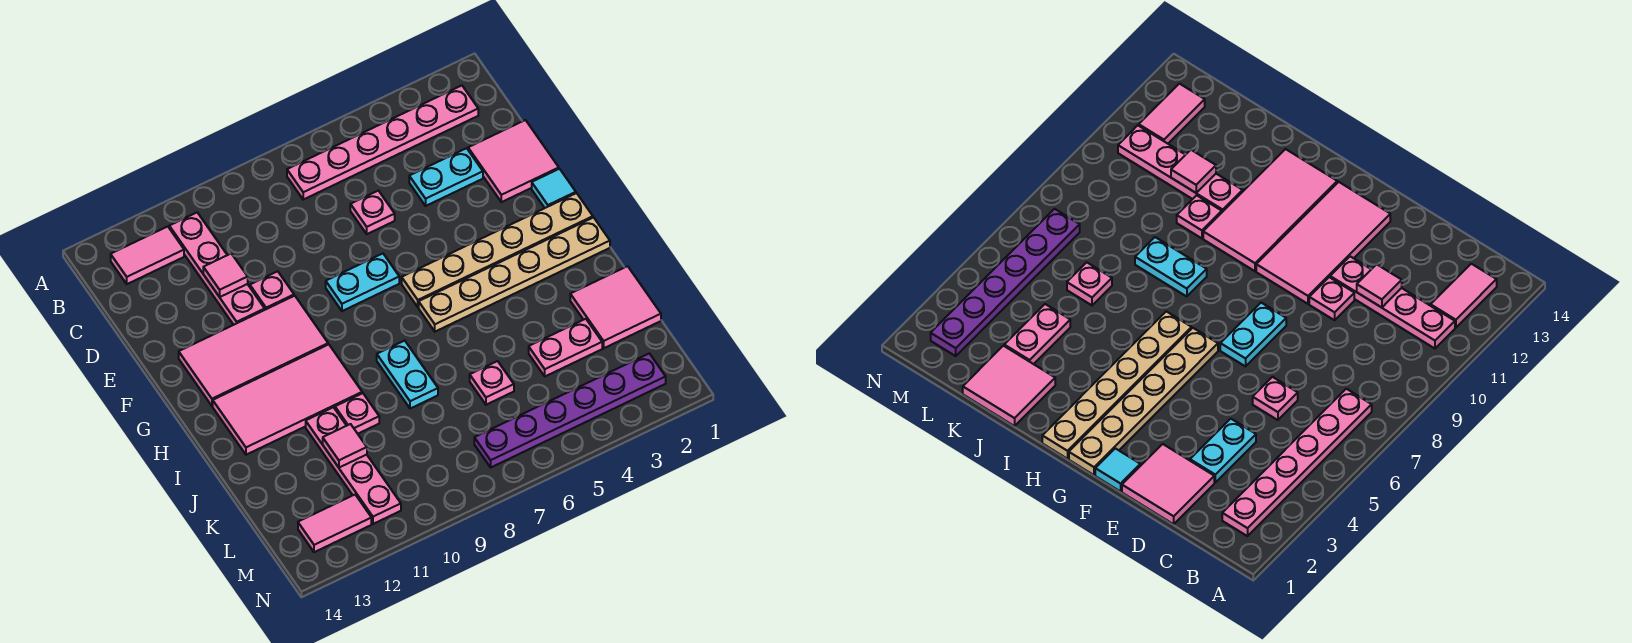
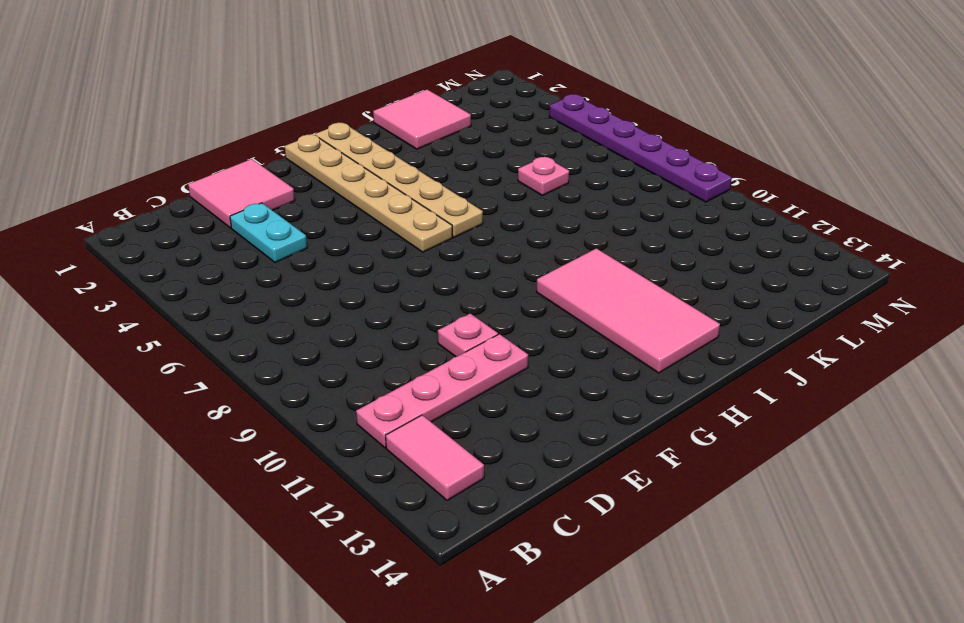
purple 1x6 plate [549,94,732,202] -> purple 1x6 plate moved to [474,353,666,467]
none -> pink 1x6 plate [287,86,478,200]
none -> pink 1x1 plate [350,191,395,234]
none -> cyan 1x1 tile [532,169,576,208]

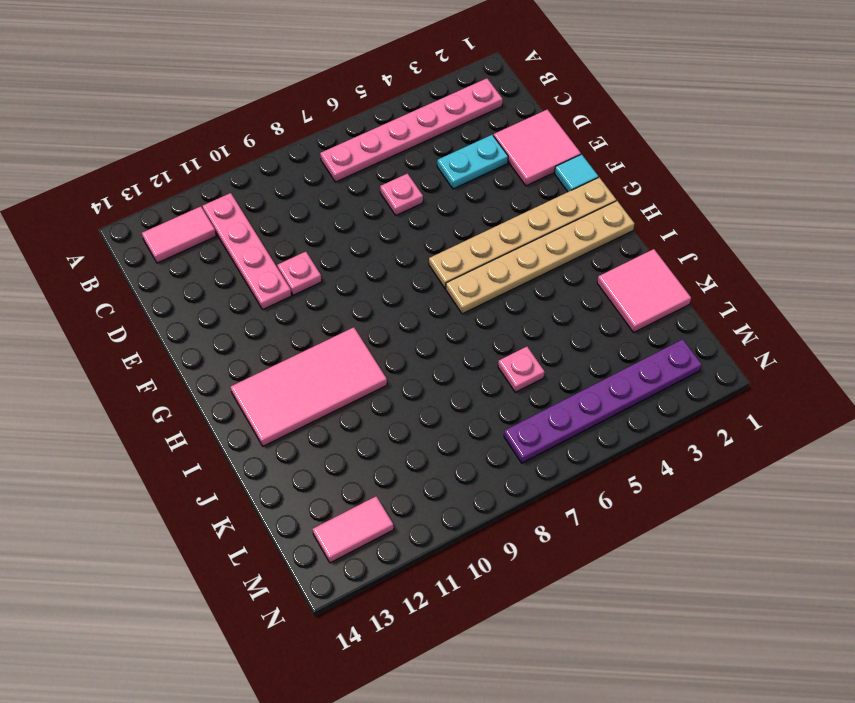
none -> cyan 1x2 plate [326,254,399,311]
none -> pink 2x4 tile [179,296,328,406]
none -> cyan 1x2 plate [377,341,438,409]

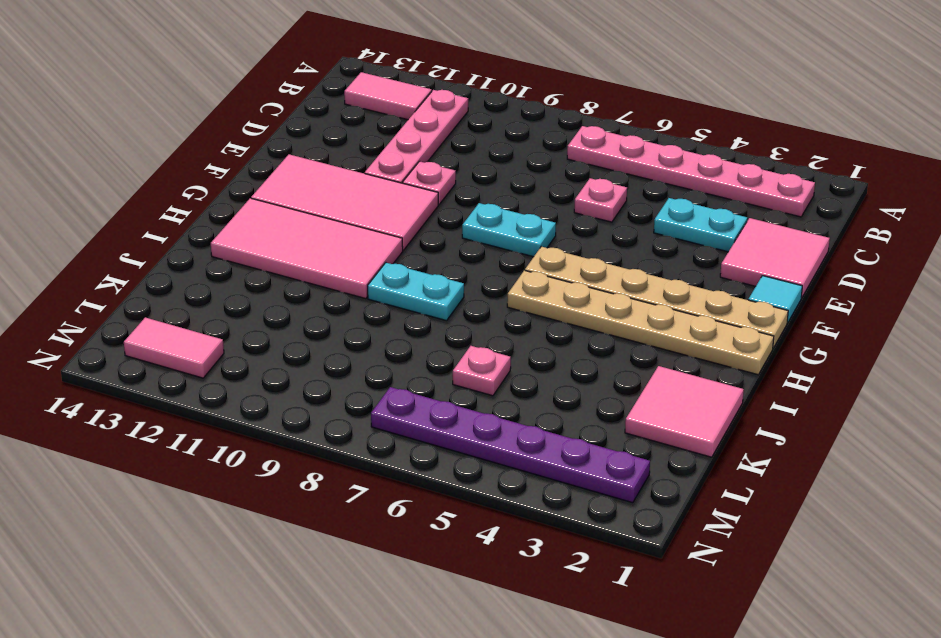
cyan 1x2 plate [368,263,464,321] -> cyan 1x2 plate turned to [377,341,438,409]
none -> pink 1x1 plate [335,393,379,434]
none -> pink 1x4 plate [306,407,401,524]
none -> pink 1x2 plate [529,319,602,376]

